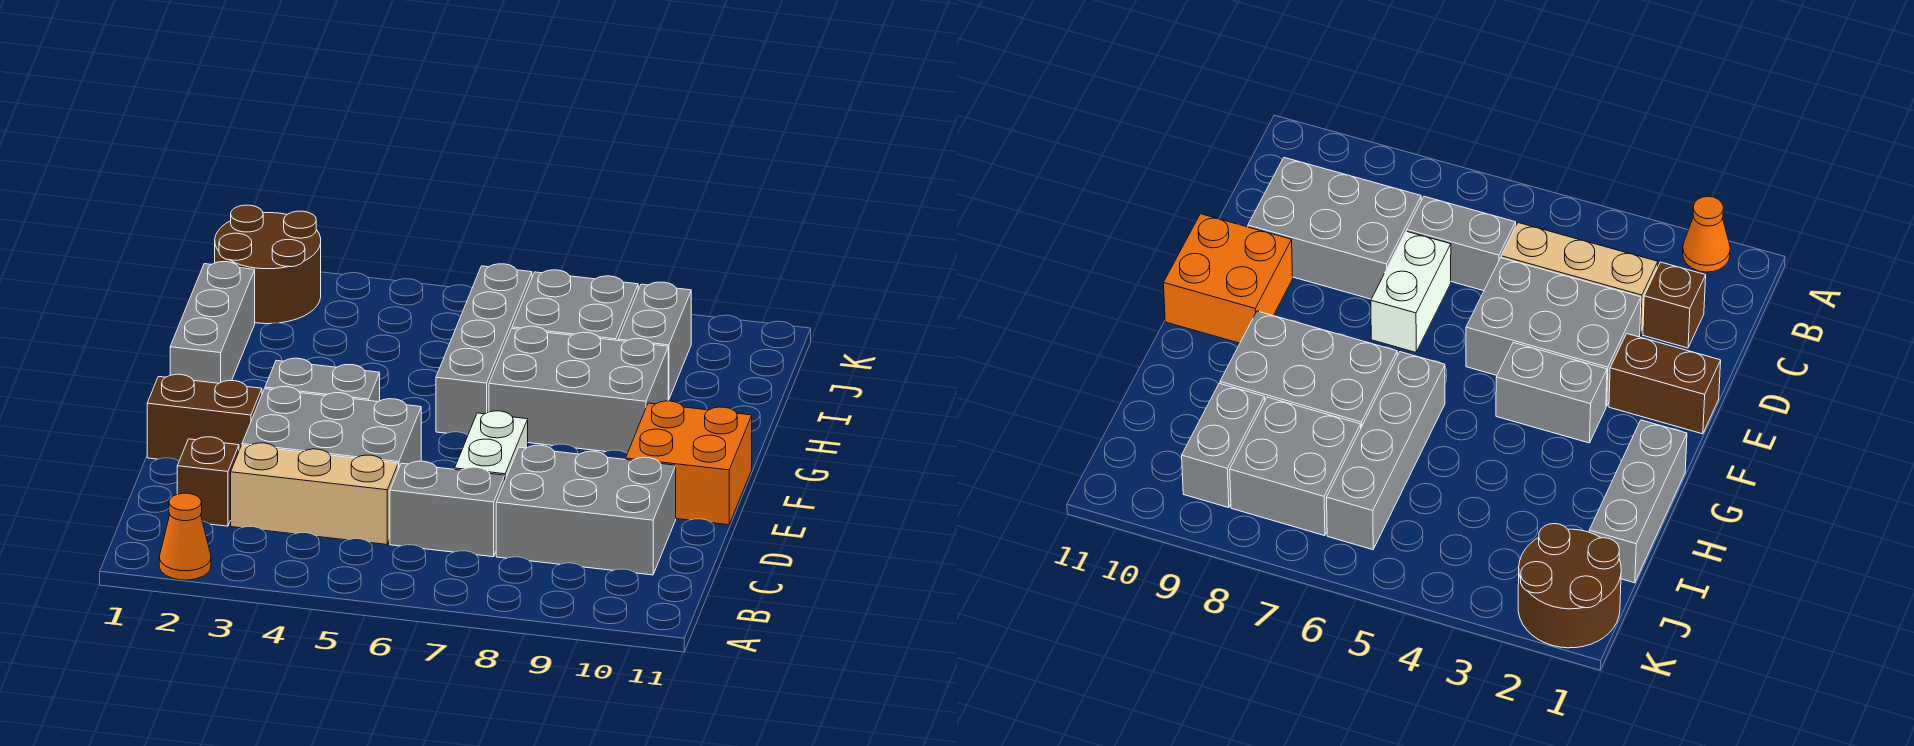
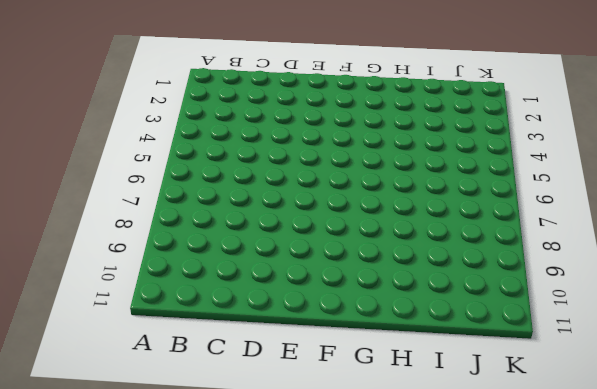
none -> orange 1x1 cone [159,493,211,580]
none -> brown 1x1 brick [177,437,239,526]
none -> tan 1x3 brick [231,443,398,545]

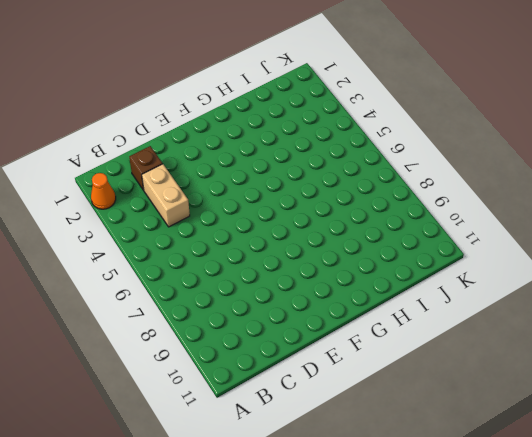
tan 1x2 brick [142,164,190,227] -> tan 1x3 brick [231,443,398,545]
none -> grey 1x2 brick [390,461,505,557]
none -> grey 2x3 brick [496,445,676,575]
none -> grey 2x3 brick [242,387,421,469]

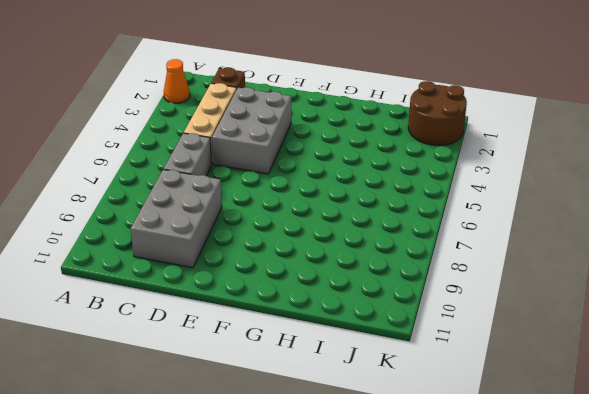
none -> white 1x2 brick [455,411,528,479]
none -> brown 1x2 brick [147,374,262,461]
none -> orange 2x2 brick [626,401,752,525]

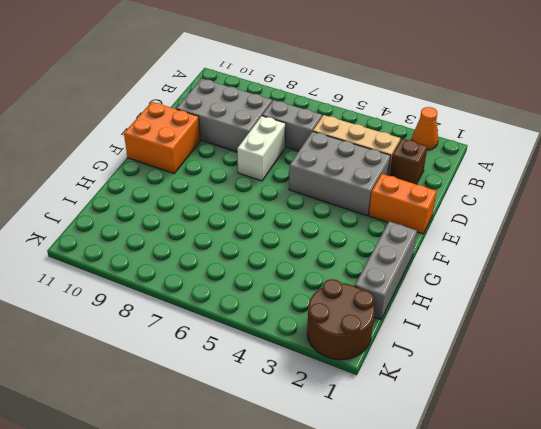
orange 1x2 brick [369,174,437,234] -> brown 1x2 brick [147,374,262,461]
none -> grey 1x2 brick [265,358,380,402]
none -> grey 1x4 brick [436,264,532,435]
none -> grey 2x3 brick [489,326,668,453]

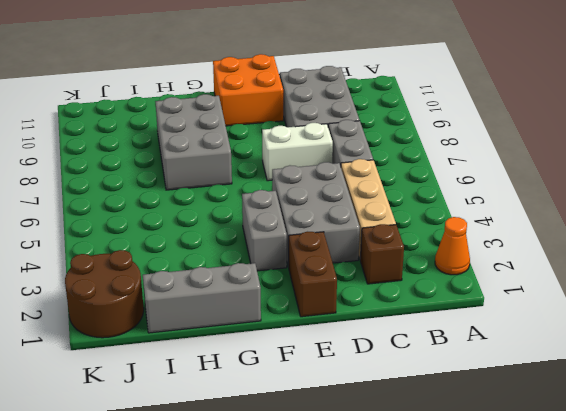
none -> grey 1x4 brick [436,264,532,435]
none -> grey 2x2 brick [512,270,638,341]
none -> grey 1x2 brick [618,282,691,400]

